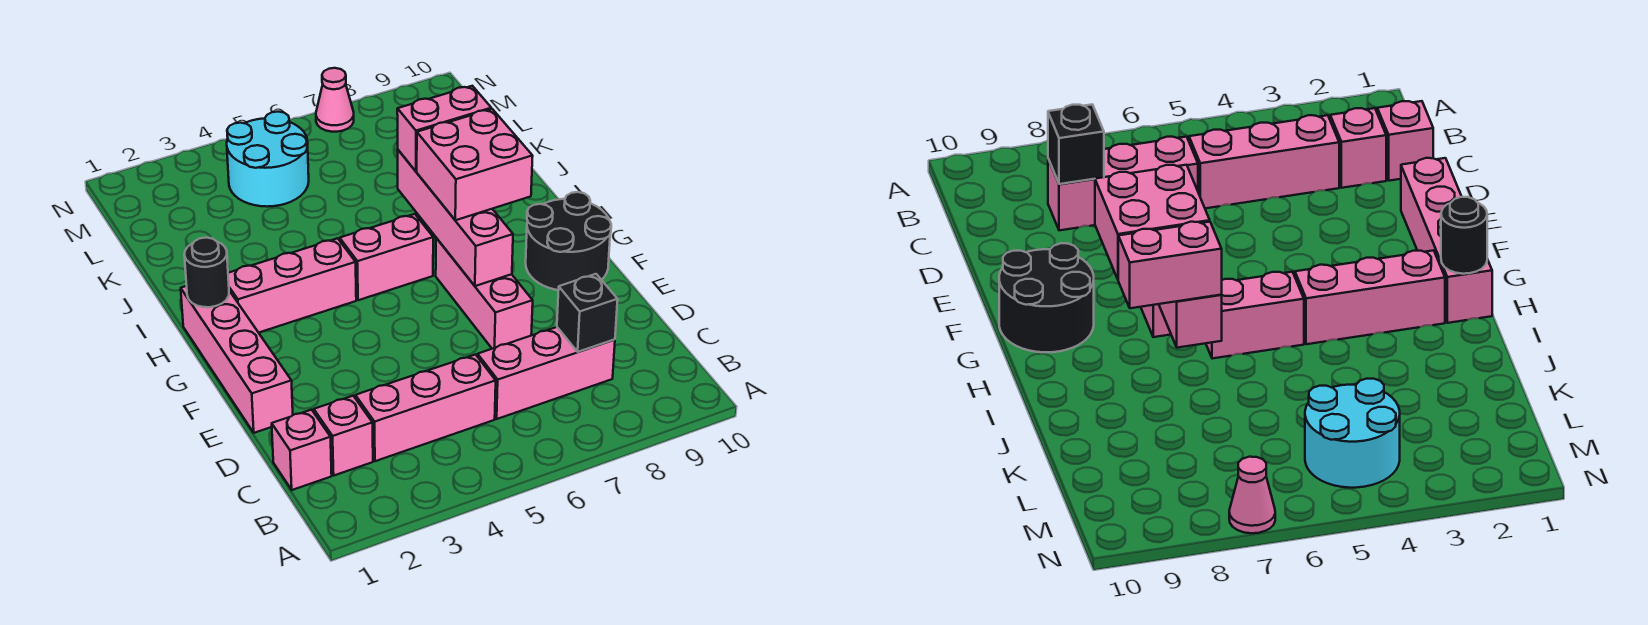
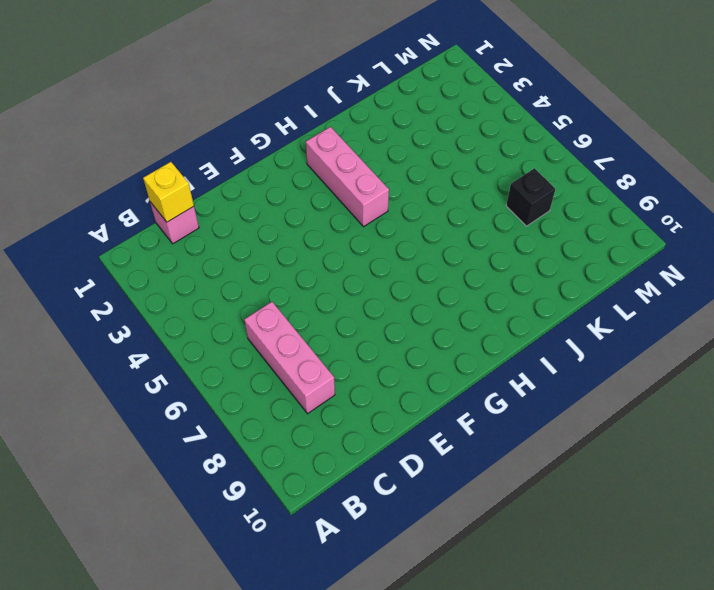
yellow 1x1 brick [143,162,194,222] -> none
black 1x1 brick [506,168,555,226] -> black 1x1 brick moved to [557,274,618,352]
none -> pink 1x1 brick [314,396,373,475]
none -> pink 1x3 brick [355,355,496,461]
none -> pink 1x4 brick [181,286,293,433]

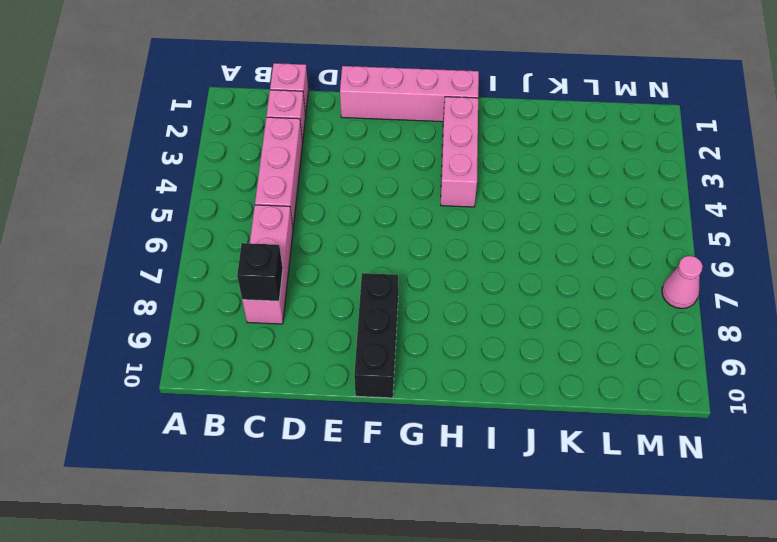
black 1x3 brick [354,273,398,398] -> black 2x2 round brick [526,192,611,290]
none -> pink 1x3 brick [436,238,533,349]
none -> pink 1x2 brick [340,214,433,300]
none -> cyan 2x2 round brick [227,112,309,207]

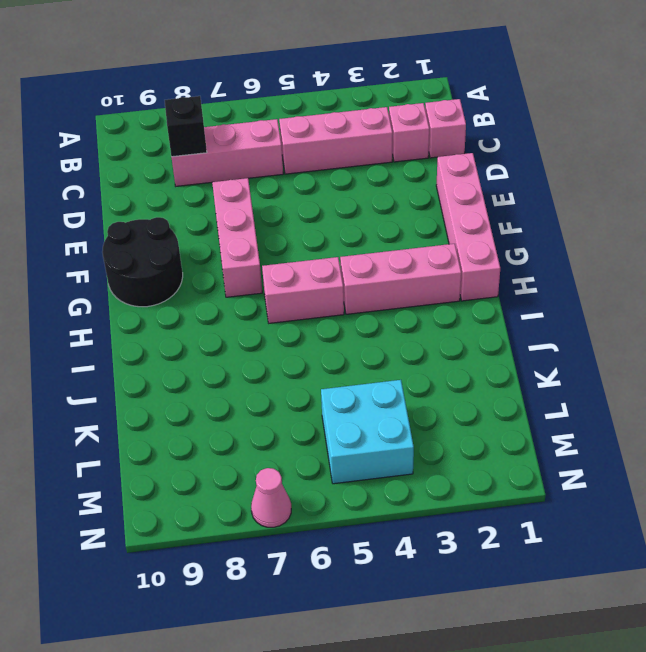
cyan 2x2 brick [321,380,414,484] -> cyan 2x2 round brick [227,112,309,207]
none -> pink 1x4 brick [398,150,513,286]
none -> black 1x1 round brick [185,238,229,307]
none -> pink 2x2 brick [417,109,533,220]

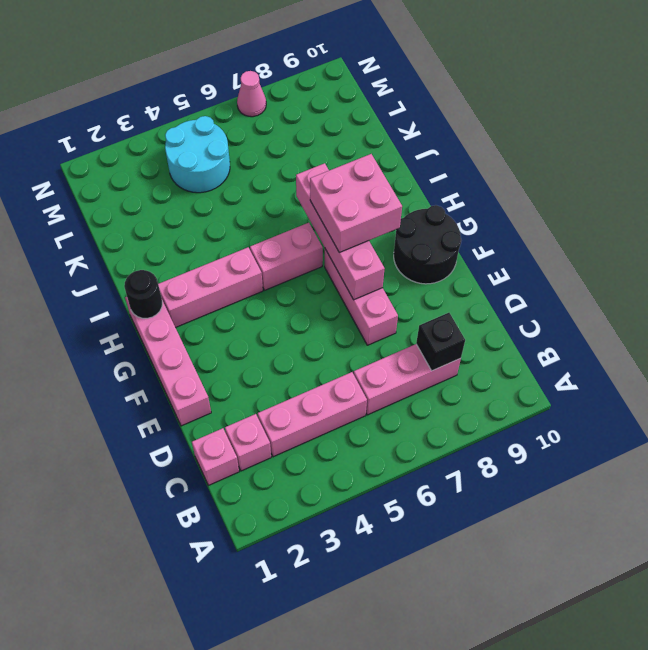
none -> pink 1x2 brick [397,86,491,171]

